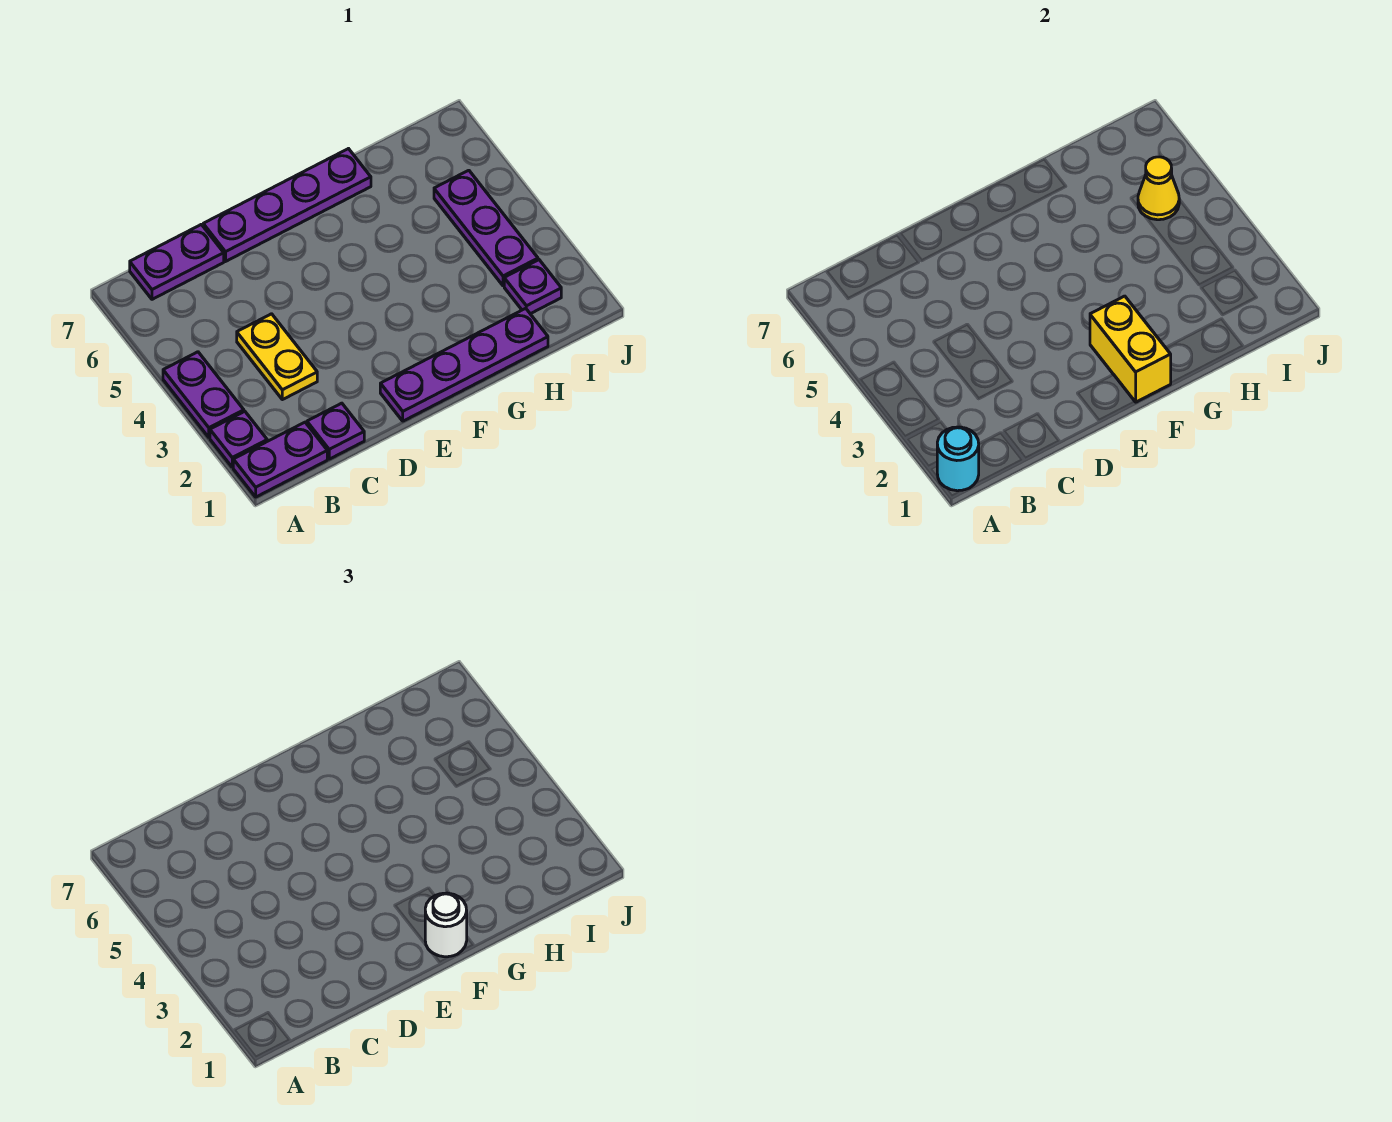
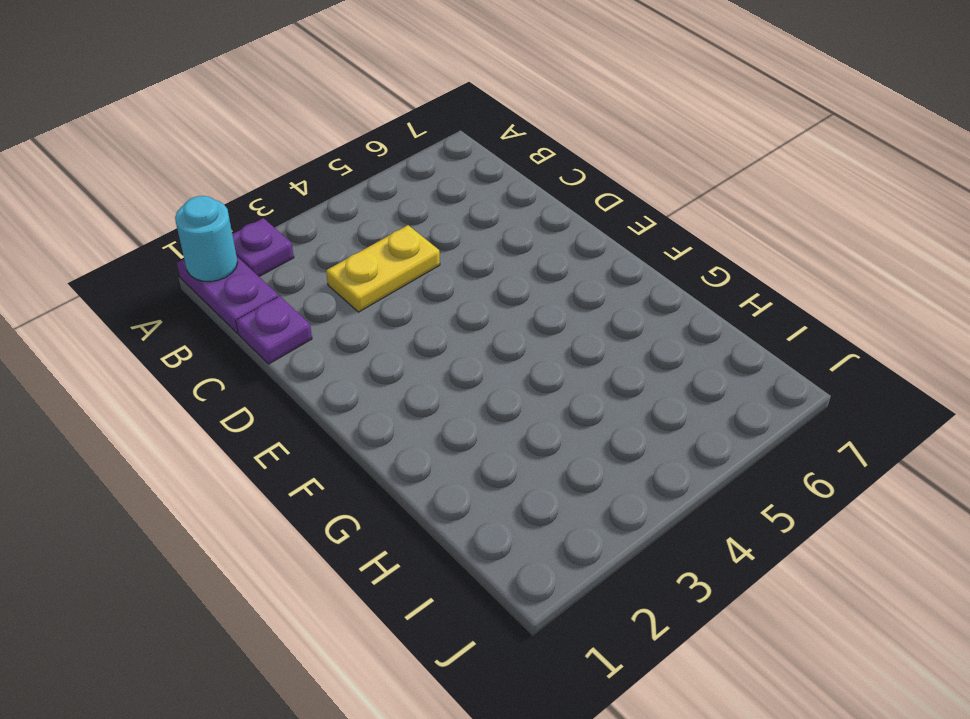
none -> purple 1x2 plate [163,352,244,437]
none -> purple 1x2 plate [130,224,224,299]
none -> purple 1x4 plate [203,149,371,261]

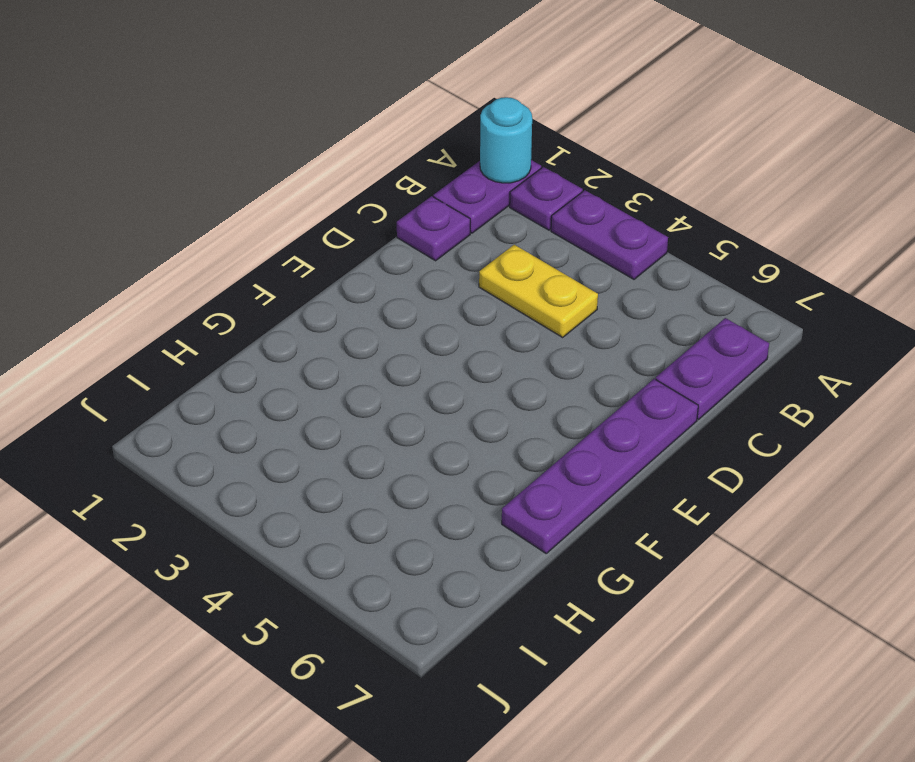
none -> purple 1x4 plate [380,308,548,421]
none -> purple 1x1 plate [504,260,561,314]
none -> purple 1x3 plate [434,170,538,286]

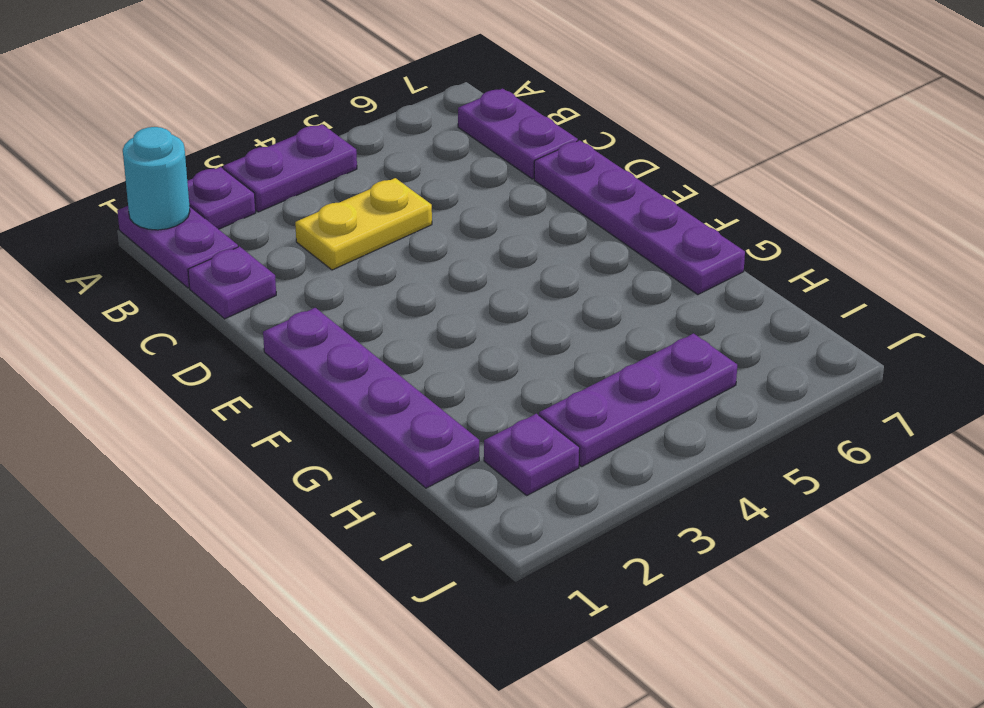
none -> yellow 1x2 brick [1090,296,1171,402]
none -> yellow 1x1 cone [1138,157,1179,220]
none -> white 1x1 round brick [425,893,467,957]

